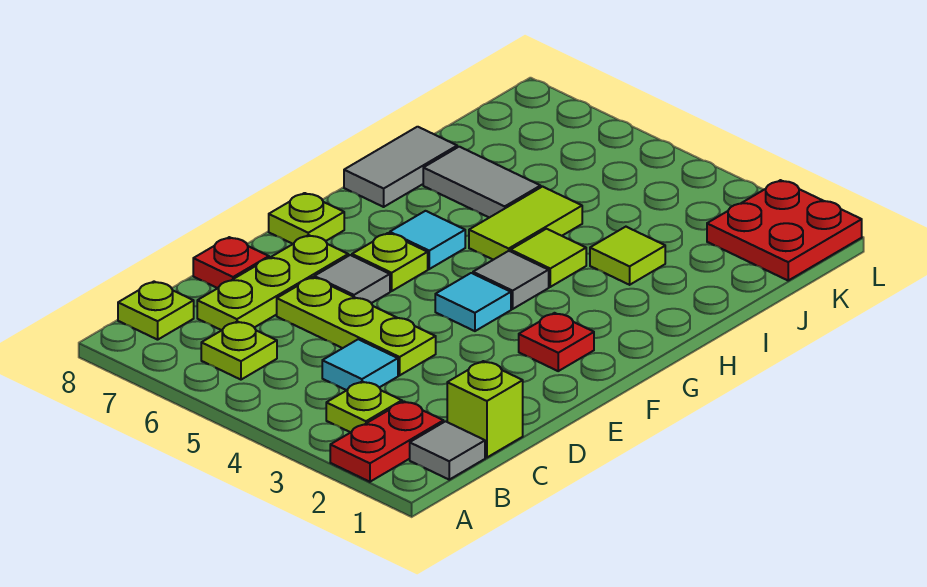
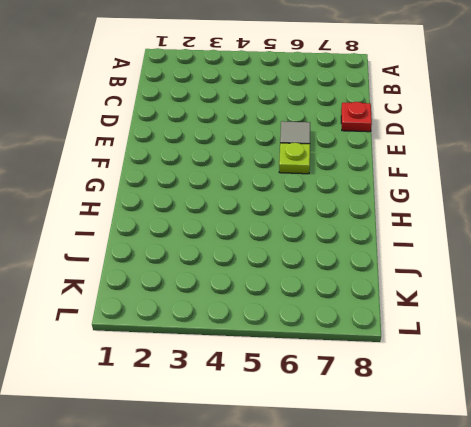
none -> red 1x2 plate [330,401,443,482]
none -> grey 1x1 tile [410,421,485,480]
none -> lime 1x1 plate [326,381,402,432]

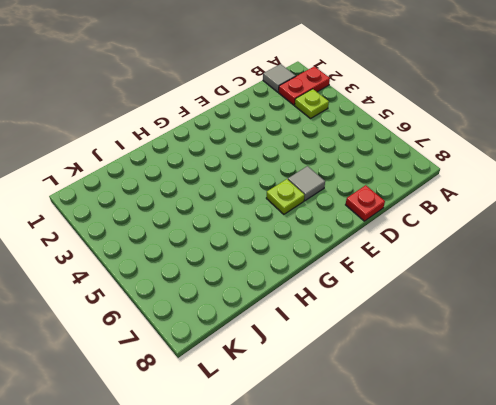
none -> lime 1x1 plate [201,321,277,380]
none -> lime 1x1 plate [118,282,194,340]
none -> lime 1x1 brick [447,361,523,458]

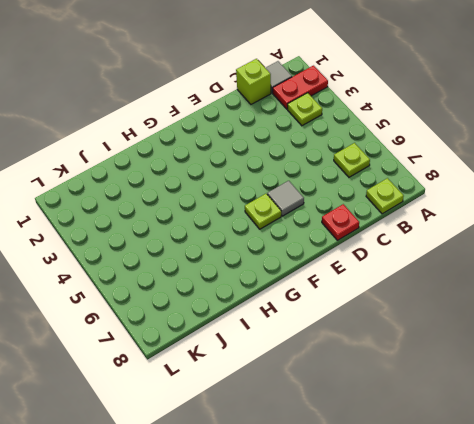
none -> cyan 1x1 tile [322,339,398,390]
none -> lime 1x3 plate [197,235,348,330]
none -> lime 1x3 plate [277,277,436,375]

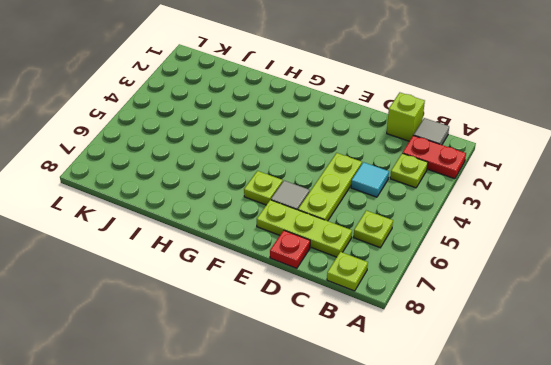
none -> red 1x1 plate [519,313,594,371]
none -> cyan 1x1 tile [435,273,511,331]
none -> lime 1x1 plate [269,193,344,244]

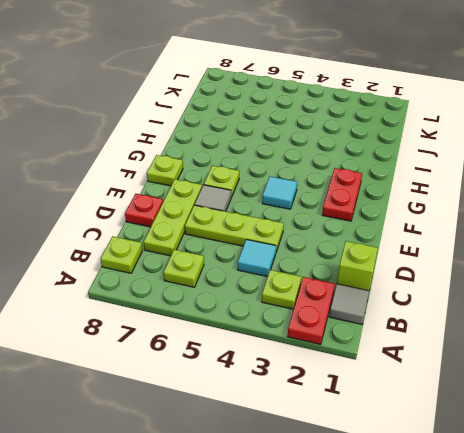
red 1x2 plate [322,168,362,221] -> red 1x1 plate [519,313,594,371]
none -> grey 1x1 tile [473,251,549,309]
none -> cyan 1x1 tile [390,211,465,269]
none -> lime 1x1 tile [511,229,586,287]

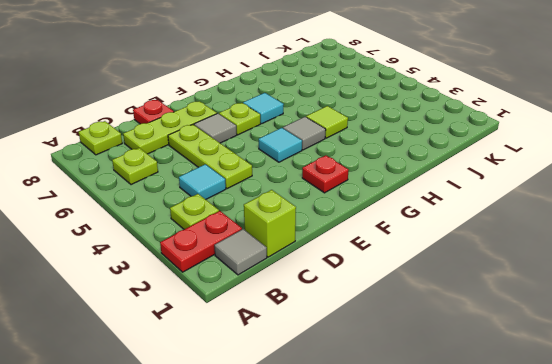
none -> lime 1x1 plate [269,193,344,244]
none -> lime 1x2 tile [469,187,582,260]
none -> grey 1x2 tile [344,127,457,207]

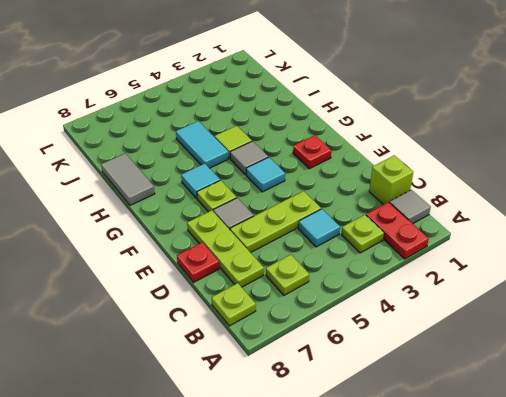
cyan 1x2 tile [176,121,228,168] -> lime 1x2 tile [469,187,582,260]
none -> lime 1x1 plate [269,193,344,244]
none -> lime 1x1 tile [590,227,665,285]
none -> grey 1x2 tile [423,147,541,218]

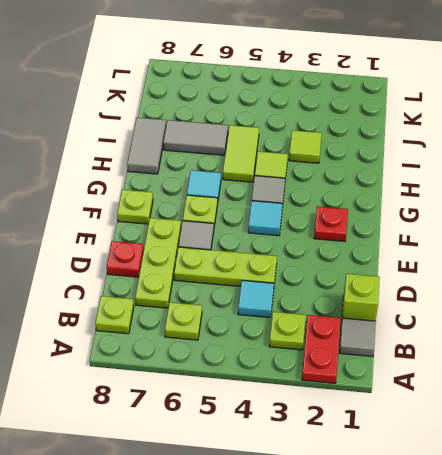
none -> red 2x2 plate [707,180,862,280]

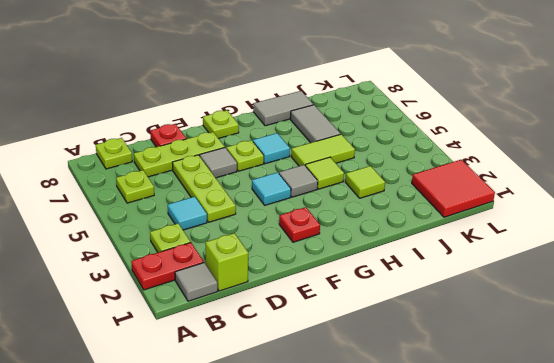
red 2x2 tile [412,160,495,217] -> red 2x2 plate [707,180,862,280]

